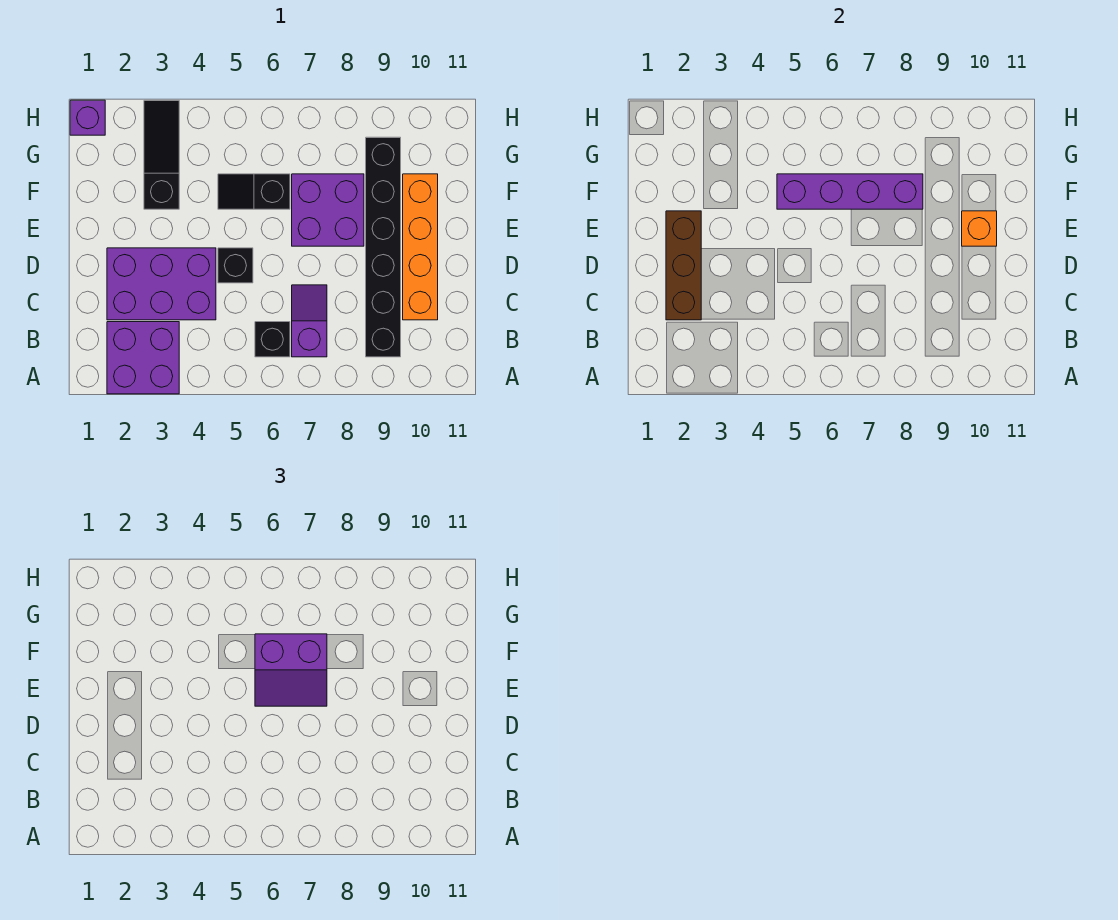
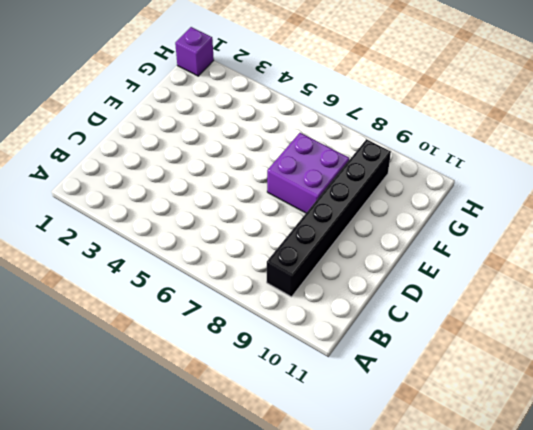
none -> purple 2x2 brick [107,322,179,394]
none -> black 1x1 brick [255,322,290,357]
none -> purple 1x2 slope [292,285,327,357]

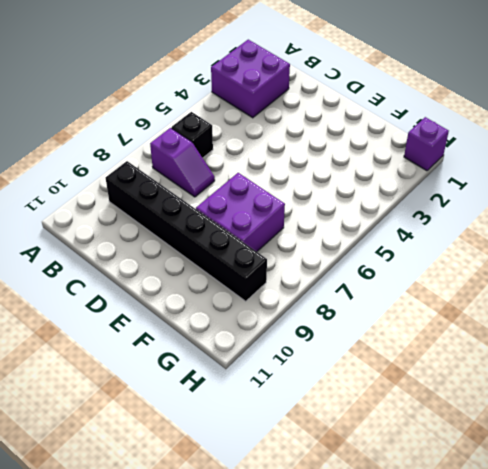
none -> purple 2x3 brick [107,248,216,320]
none -> orange 1x4 brick [403,174,438,320]
none -> black 1x1 brick [218,248,253,283]

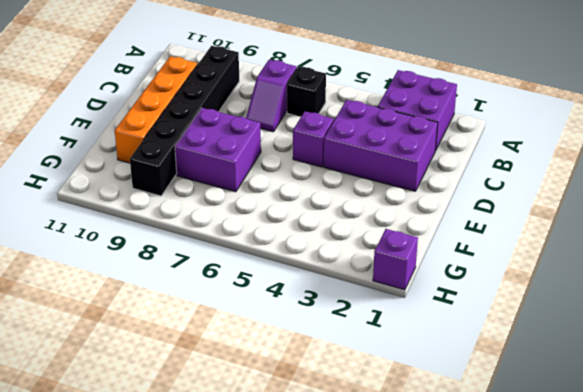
purple 1x1 brick [293,111,334,167] -> black 1x1 brick [218,248,253,283]
none -> black 1x3 slope [144,100,179,209]
none -> black 1x2 slope [218,174,290,209]
none -> brown 1x3 brick [666,211,701,320]

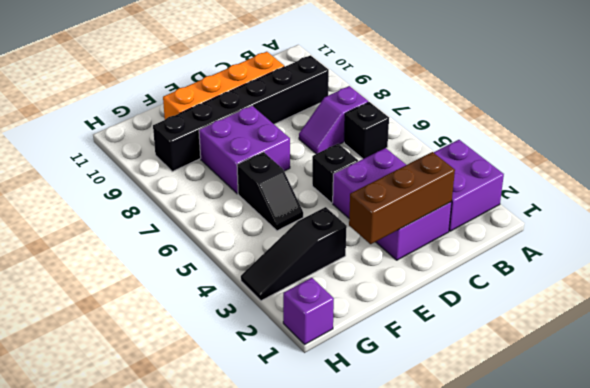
none -> orange 1x1 brick [962,211,997,246]
none -> purple 1x4 brick [777,174,923,209]
none -> purple 2x2 slope [255,634,327,706]

